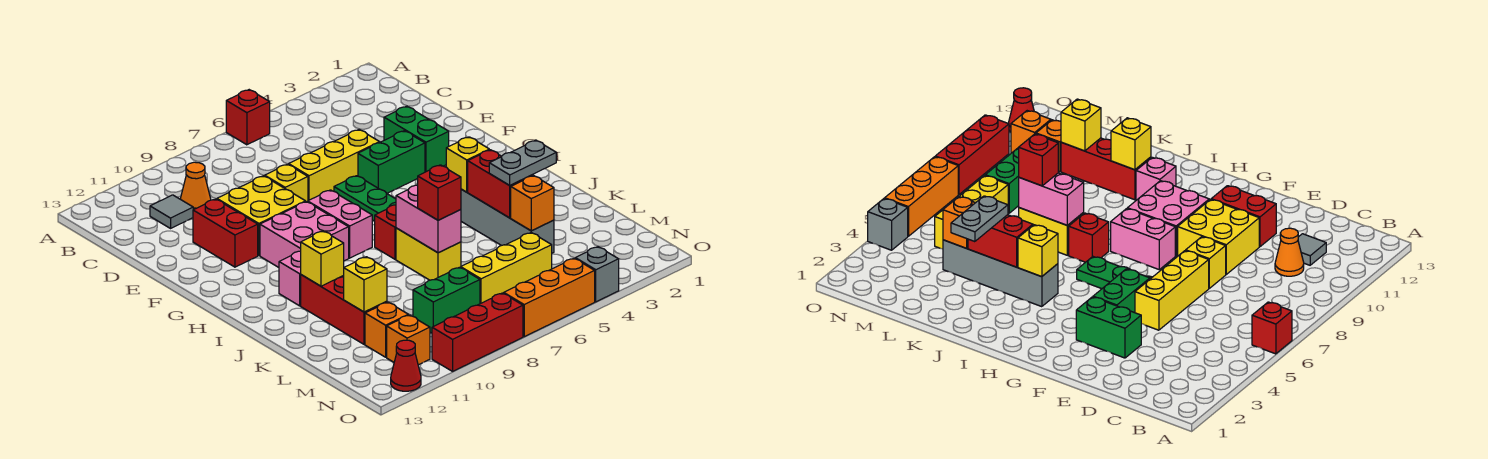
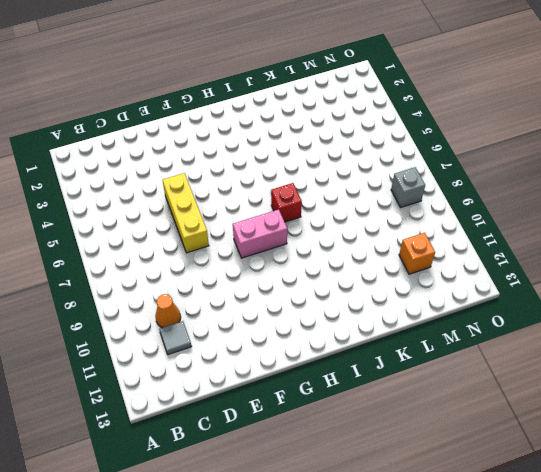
grey 1x1 brick [391,167,425,207] -> grey 1x1 brick moved to [575,247,619,302]
none -> red 1x1 brick [226,90,270,145]
none -> green 1x2 brick [384,106,449,172]
none -> yellow 1x1 brick [265,164,308,202]
none -> yellow 2x2 brick [217,176,306,255]

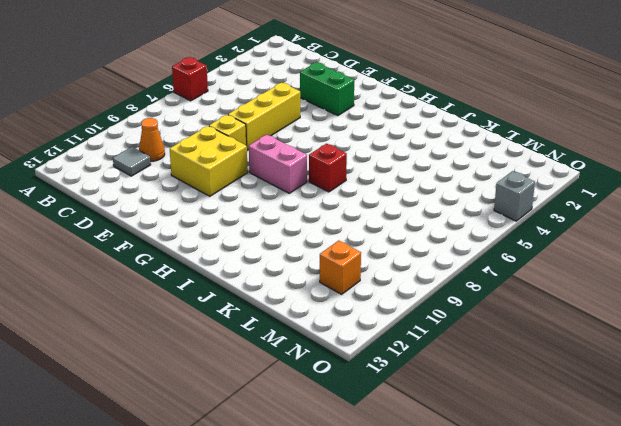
none -> red 1x2 brick [193,199,258,267]
none -> green 1x2 brick [358,131,425,194]
none -> green 1x3 plate [334,176,396,221]
none -> pink 2x2 brick [260,202,349,267]

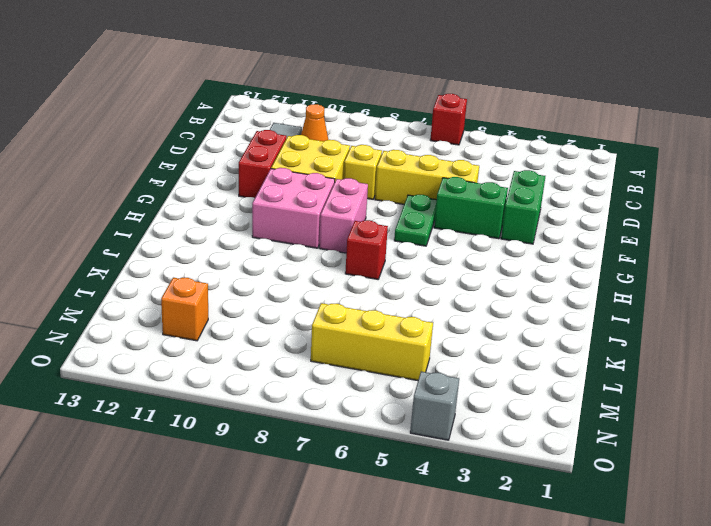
green 1x2 plate [394,195,437,246] -> green 1x3 plate [334,176,396,221]
none -> grey 1x4 brick [461,189,554,253]
none -> pink 1x1 brick [279,251,301,306]
none -> yellow 1x2 brick [396,228,461,280]
none -> red 1x3 brick [301,275,387,344]

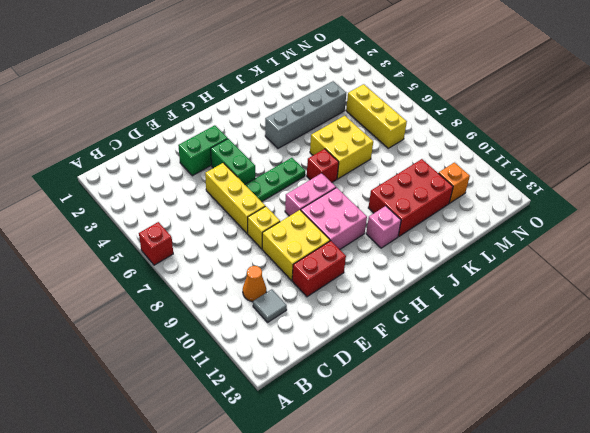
yellow 2x2 brick [310,116,373,179] -> yellow 1x2 brick [396,228,461,280]
red 2x3 brick [368,159,453,237] -> red 1x3 brick [301,275,387,344]
none -> green 1x2 brick [413,267,480,333]
none -> orange 1x1 brick [387,315,430,365]
none -> grey 1x1 brick [575,247,619,302]
none -> orange 1x3 brick [504,258,595,337]

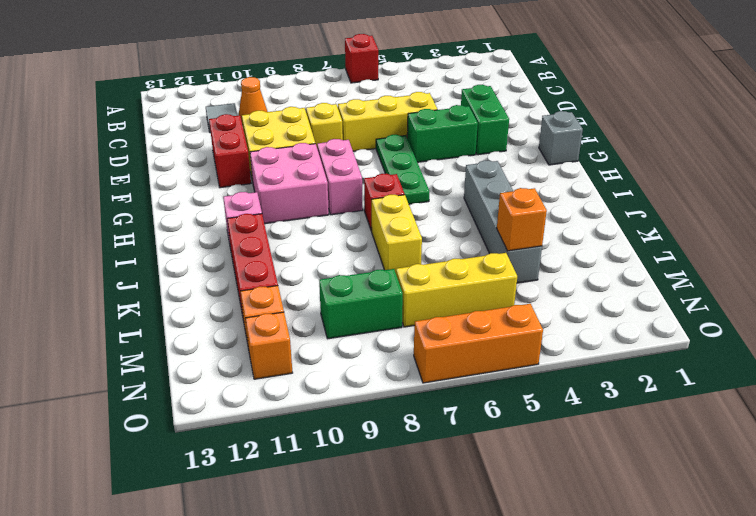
grey 1x1 brick [539,111,583,165] -> grey 1x1 brick moved to [575,247,619,302]
none -> red 1x3 brick [432,293,523,371]
none -> red 1x1 cone [391,340,421,391]
none -> yellow 1x1 brick [446,137,489,192]
none -> red 1x2 brick [468,150,533,218]

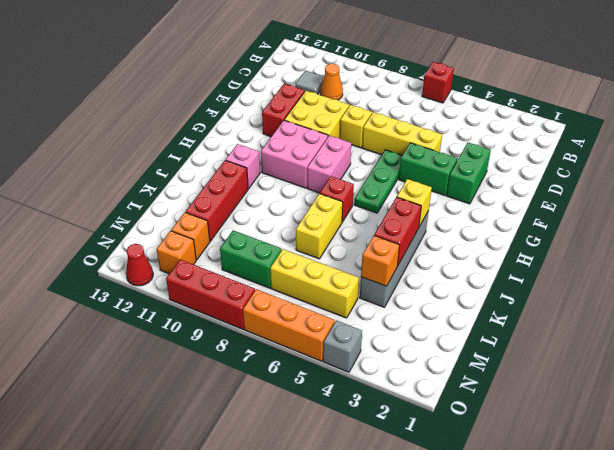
none -> pink 1x2 brick [396,185,461,253]
none -> yellow 1x1 brick [301,231,344,286]
none -> yellow 1x1 brick [344,257,387,312]
none -> grey 1x2 plate [489,140,556,185]

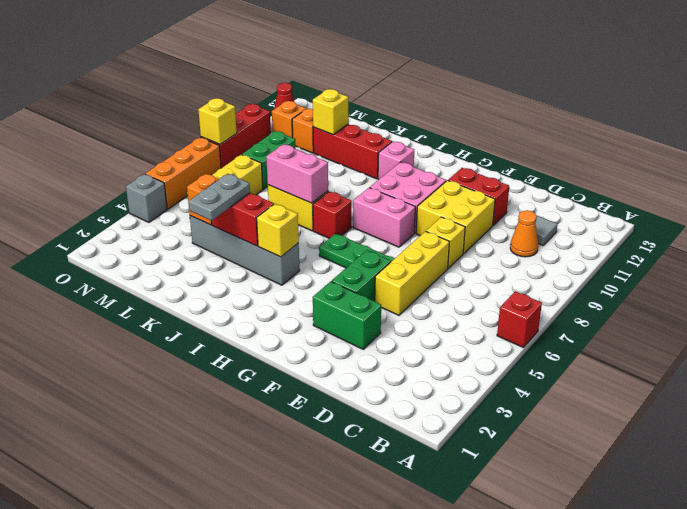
yellow 1x1 brick [198,98,237,144] -> yellow 1x1 brick moved to [301,231,344,286]
none -> red 1x1 brick [418,165,461,220]

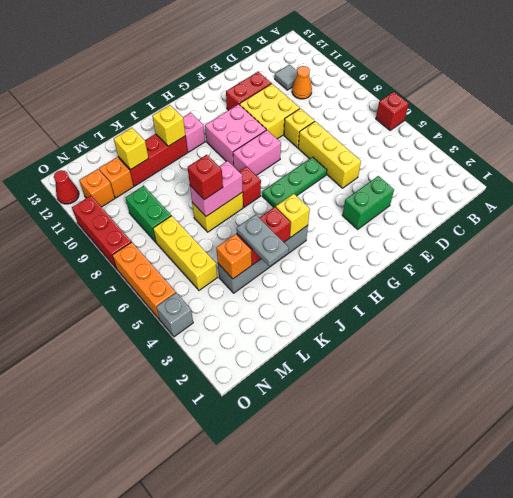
none -> green 1x2 brick [358,131,425,194]

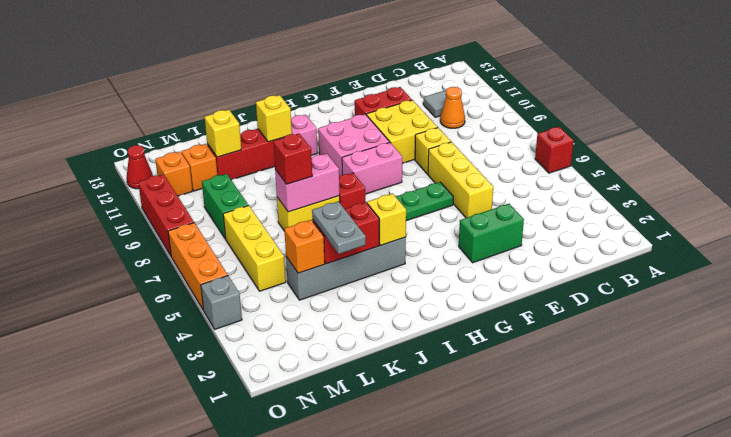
none -> green 1x2 brick [358,131,425,194]

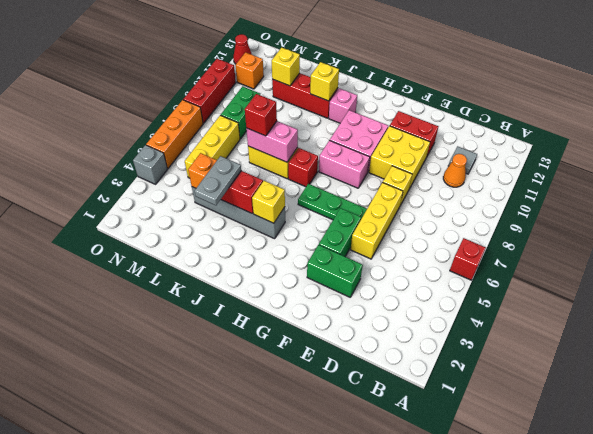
none -> orange 1x1 brick [365,302,408,357]

